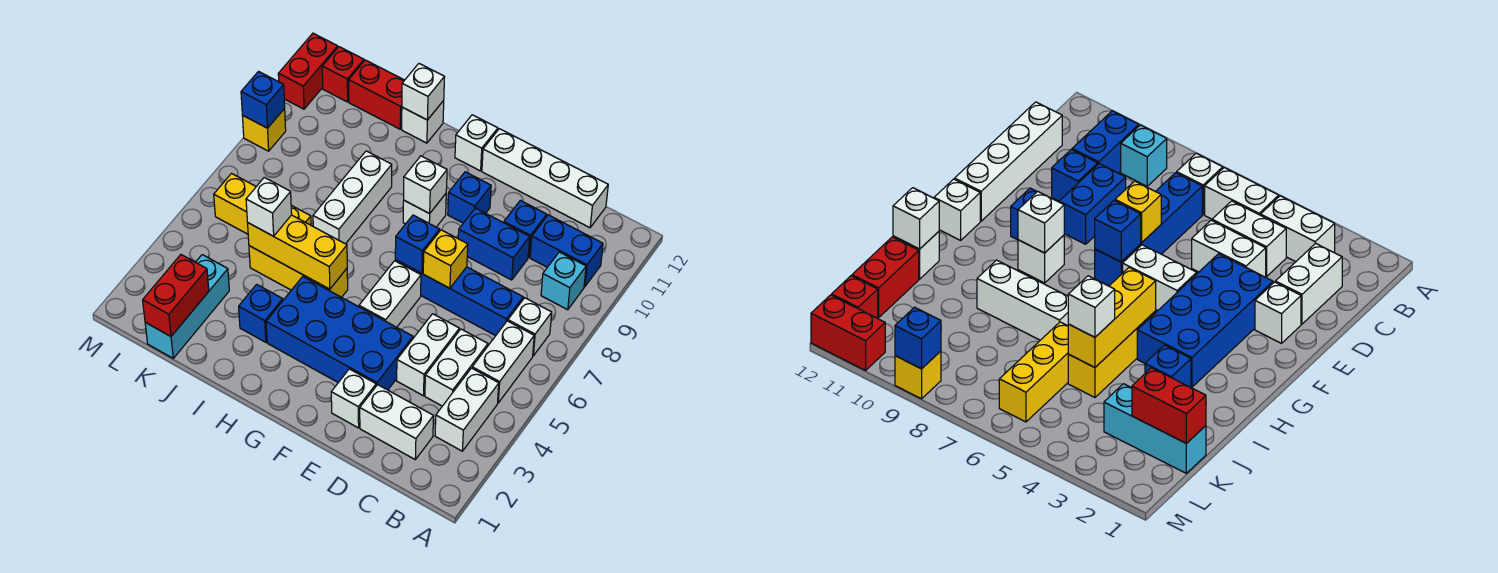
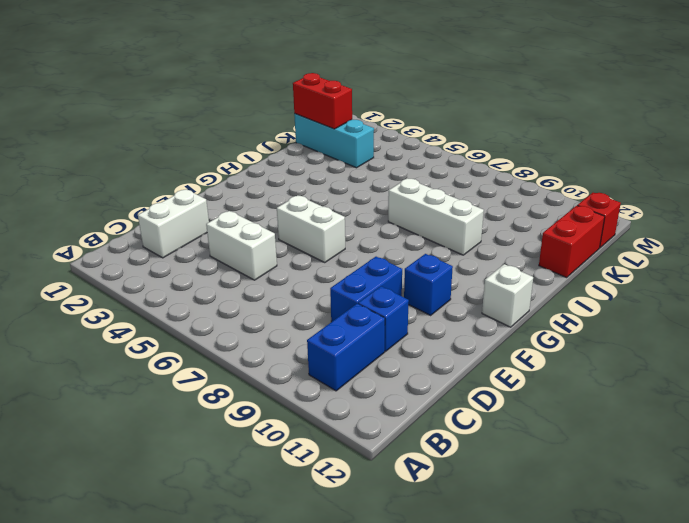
none -> white 1x2 brick [435,368,499,451]
none -> white 1x2 brick [472,321,534,403]
none -> white 1x1 brick [508,298,552,356]
none -> cyan 1x1 brick [541,252,586,310]

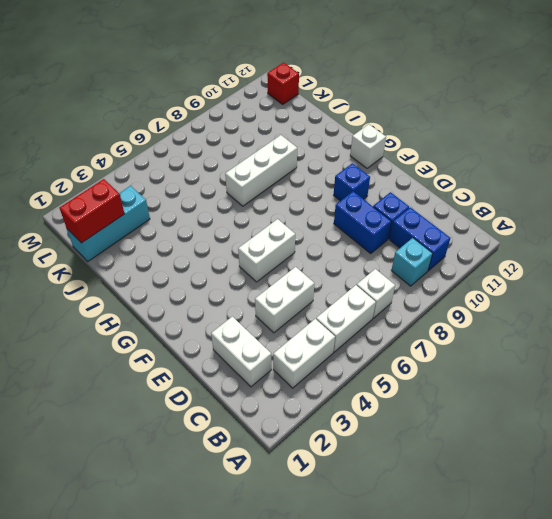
none -> white 1x2 brick [425,329,488,406]
none -> blue 1x4 brick [395,260,523,336]
none -> white 1x4 brick [482,129,608,228]
none -> white 1x1 brick [331,369,376,428]

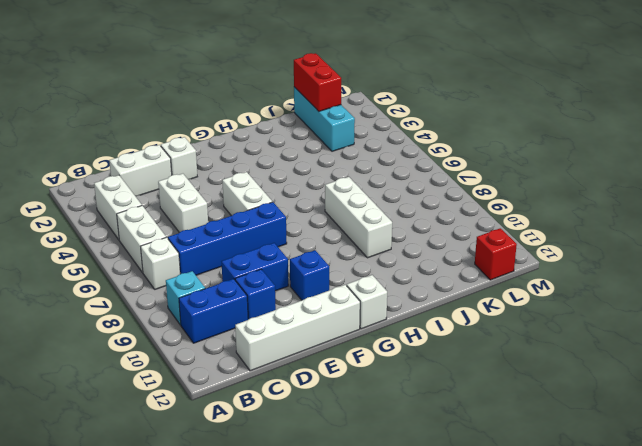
none -> white 1x2 brick [425,329,488,406]
none -> blue 2x4 brick [266,277,413,390]
none -> white 1x1 brick [403,194,446,227]
none -> yellow 1x3 brick [249,246,348,297]

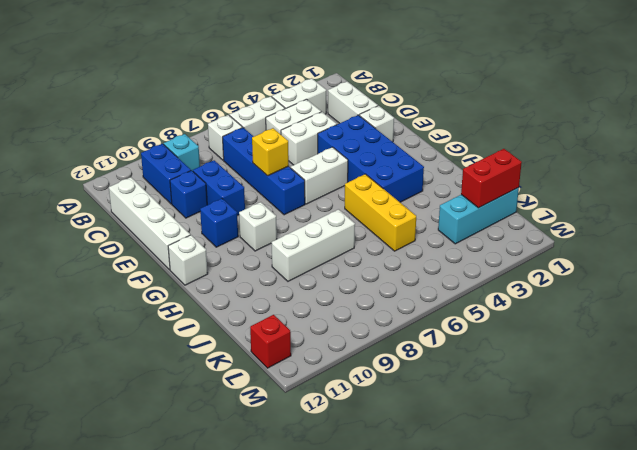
none -> blue 1x1 brick [239,284,283,342]
none -> white 1x1 brick [402,101,444,143]
none -> yellow 1x3 brick [214,174,311,234]
none -> red 1x2 brick [349,60,404,129]

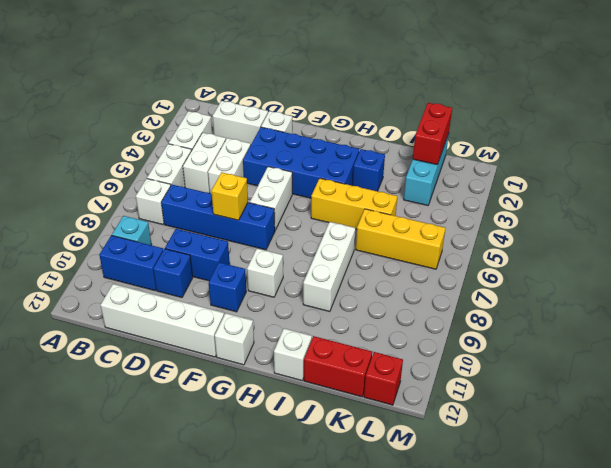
none -> yellow 1x1 brick [242,109,286,151]
none -> red 1x2 brick [278,33,338,109]
none -> blue 1x1 brick [395,215,440,273]
none -> white 1x1 brick [404,156,447,214]

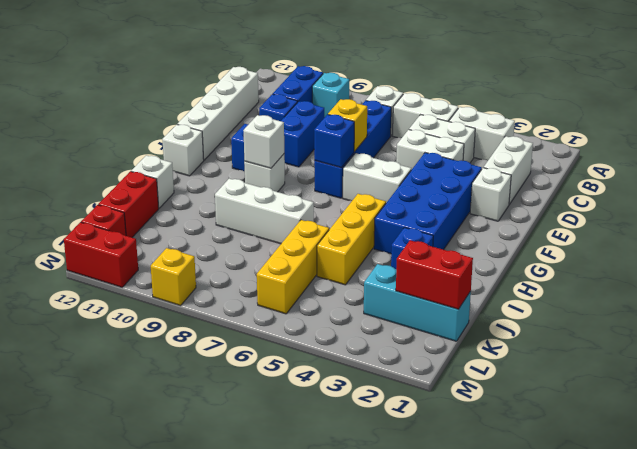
none -> yellow 1x3 brick [248,215,347,289]
none -> white 1x1 brick [402,64,445,120]
none -> blue 1x1 brick [241,72,285,128]
none -> white 1x1 brick [246,177,292,236]

